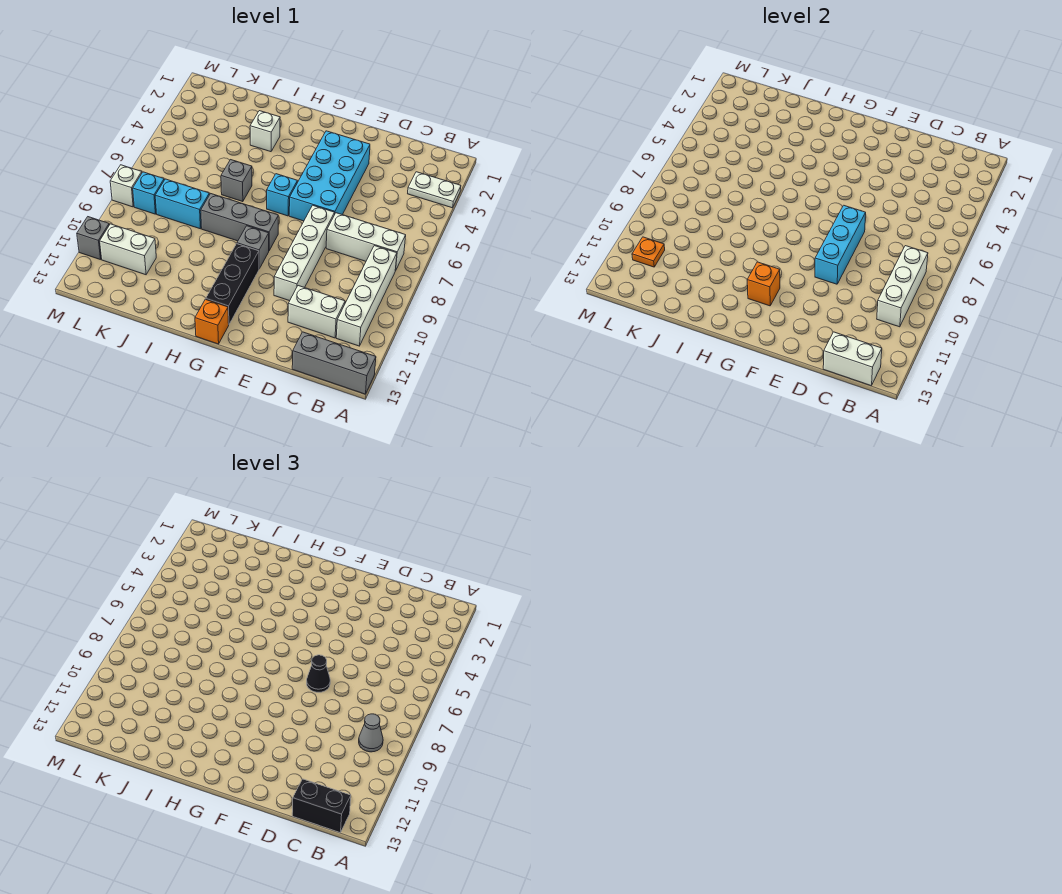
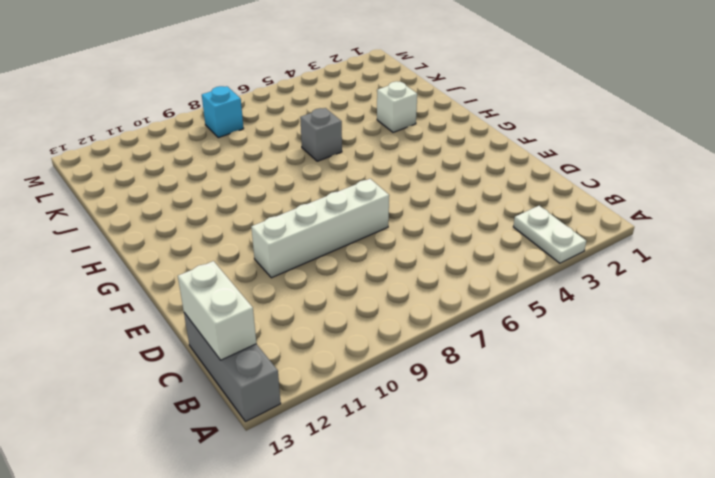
none -> white 1x3 brick [326,213,406,271]
none -> white 1x4 brick [336,246,397,346]
none -> white 1x2 brick [288,286,345,338]

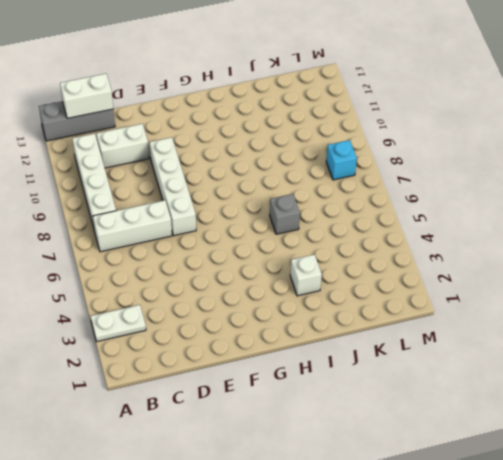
none -> cyan 2x4 brick [289,131,370,221]
none -> cyan 1x1 brick [267,174,297,216]
none -> grey 1x3 brick [201,194,278,250]

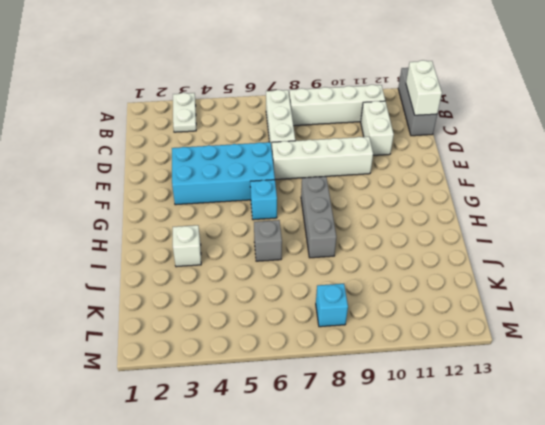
none -> grey 1x1 brick [237,226,269,269]
none -> black 1x3 brick [206,244,259,324]
none -> orange 1x1 brick [195,299,229,344]

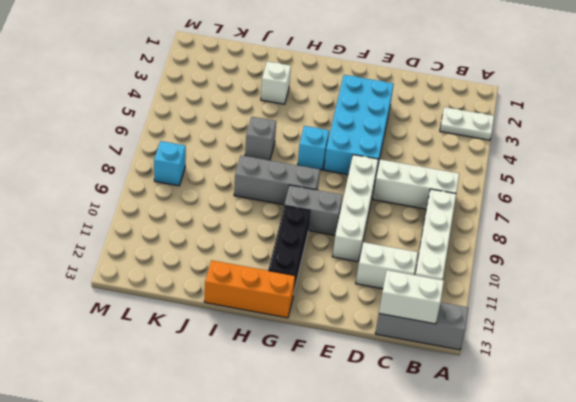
grey 1x2 brick [284,185,343,235] -> grey 1x1 brick [237,226,269,269]
orange 1x3 brick [204,260,295,318] -> orange 1x1 brick [195,299,229,344]
none -> cyan 1x2 brick [155,179,209,229]
none -> white 1x2 brick [100,224,156,275]
none -> white 1x1 brick [110,165,142,207]

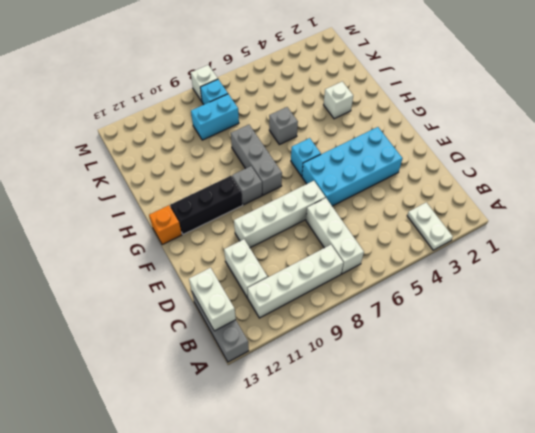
cyan 1x2 brick [191,94,239,140] -> cyan 1x2 brick turned to [155,179,209,229]
none -> white 1x2 brick [100,224,156,275]
none -> grey 1x1 brick [77,217,109,260]
none -> white 1x3 brick [877,246,928,327]

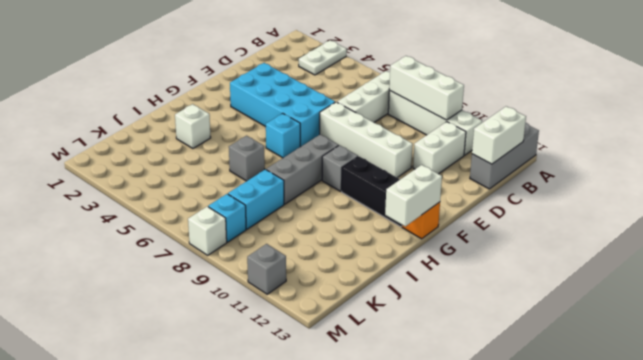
white 1x2 brick [385,165,442,226] -> white 1x2 brick moved to [100,224,156,275]
none -> cyan 1x3 brick [815,205,866,284]
none -> orange 1x1 brick [747,262,780,306]
none -> orange 1x1 plate [632,237,665,267]

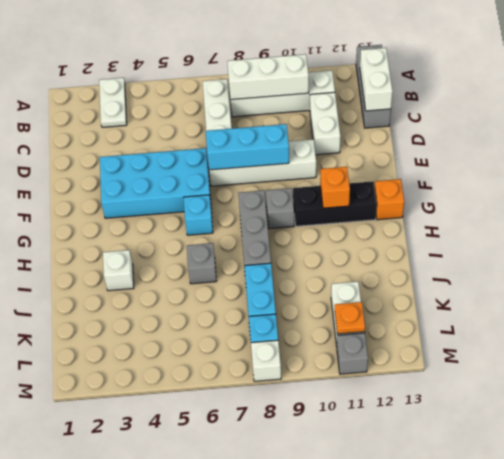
none -> grey 1x1 cone [359,714,383,752]
none -> black 1x2 brick [292,779,351,833]
none -> black 1x1 cone [307,655,330,692]

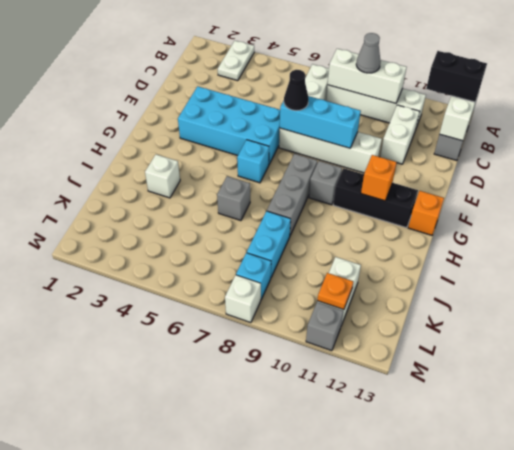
black 1x2 brick [426,51,487,102] -> black 1x2 brick turned to [292,779,351,833]

